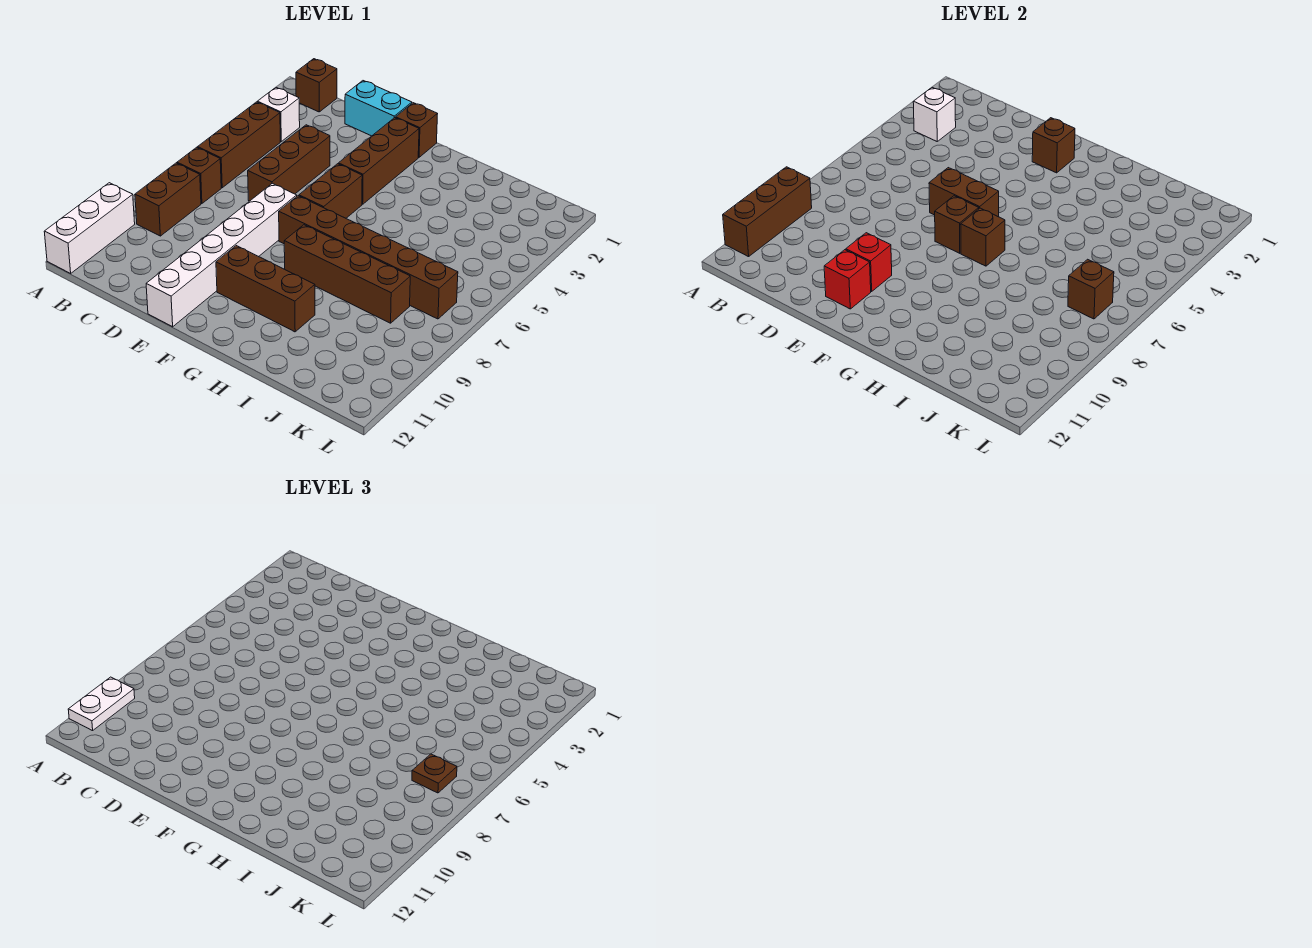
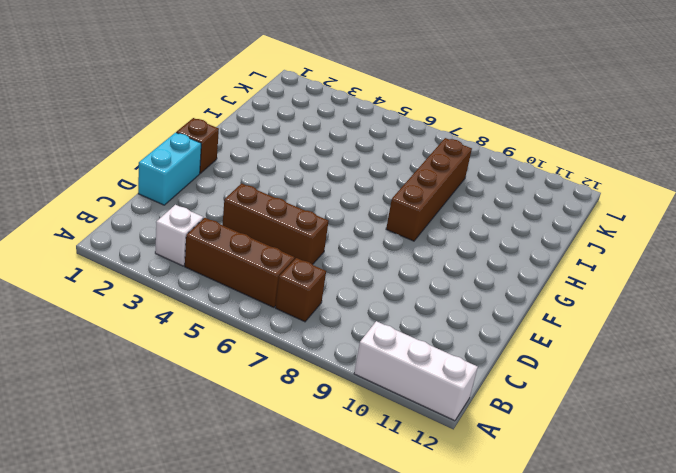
none -> brown 1x1 brick [296,59,337,112]
none -> brown 1x2 brick [135,163,201,236]
none -> white 1x6 brick [146,183,297,327]

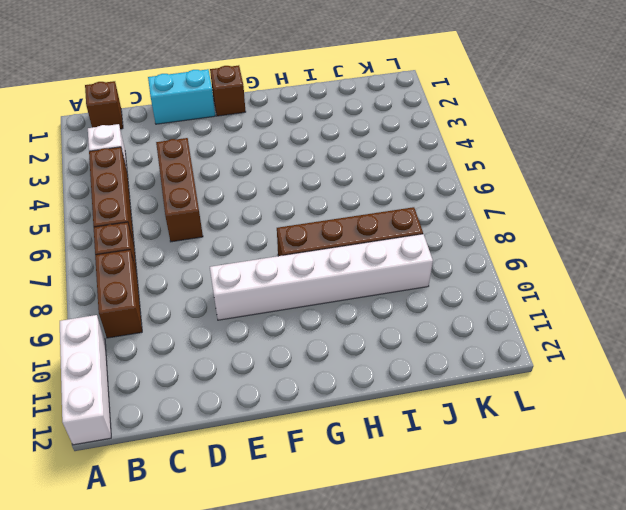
white 1x6 brick [210,234,433,320] -> white 1x6 brick turned to [146,183,297,327]
none -> brown 1x3 brick [338,118,419,204]
none -> brown 1x2 brick [299,164,362,218]
none -> brown 1x6 brick [279,196,458,319]

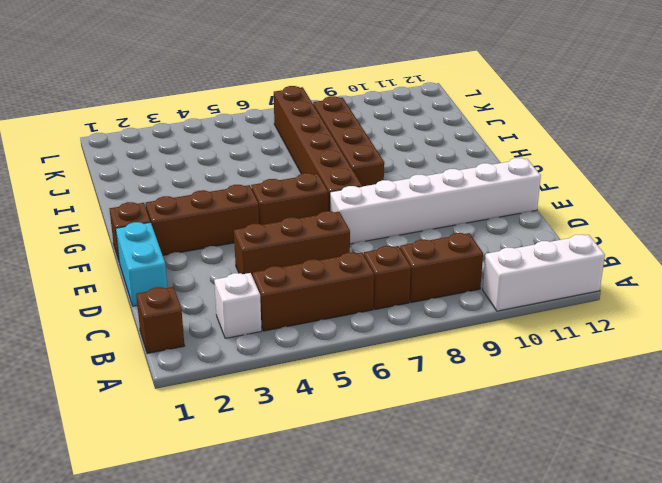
none -> brown 1x3 brick [216,246,315,332]
none -> brown 1x3 brick [723,167,812,257]
none -> white 1x1 brick [913,87,956,141]

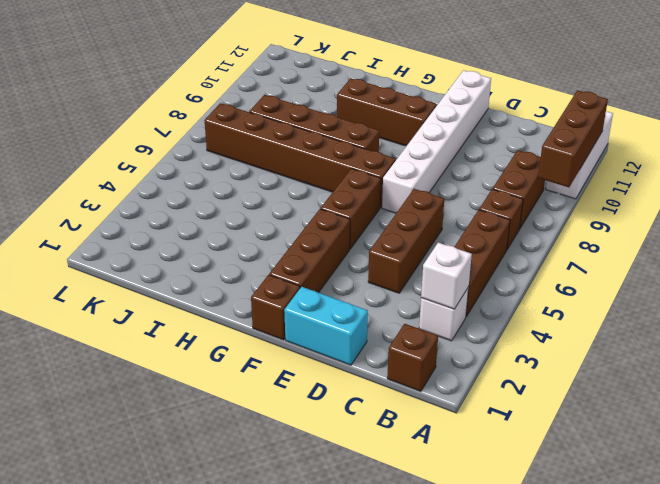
none -> brown 1x2 brick [929,168,999,217]
none -> red 1x1 brick [846,233,892,291]
none -> red 1x1 brick [824,250,871,309]

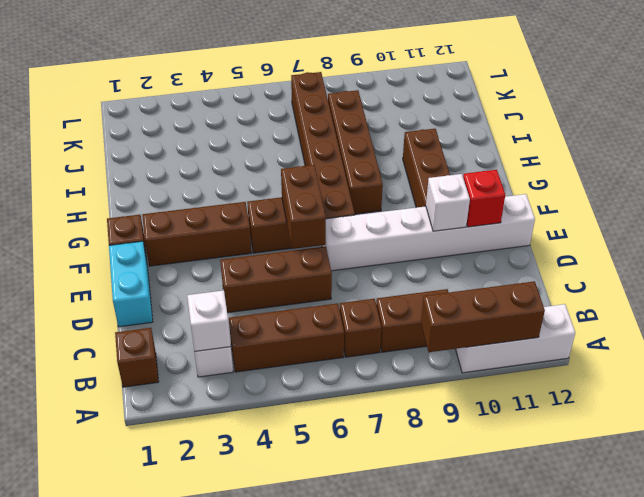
white 1x1 brick [426,174,470,231] -> red 1x1 brick [846,233,892,291]
none -> brown 1x1 brick [1032,118,1075,173]
none -> brown 1x1 brick [935,196,979,253]
none -> brown 1x1 brick [961,208,1005,266]

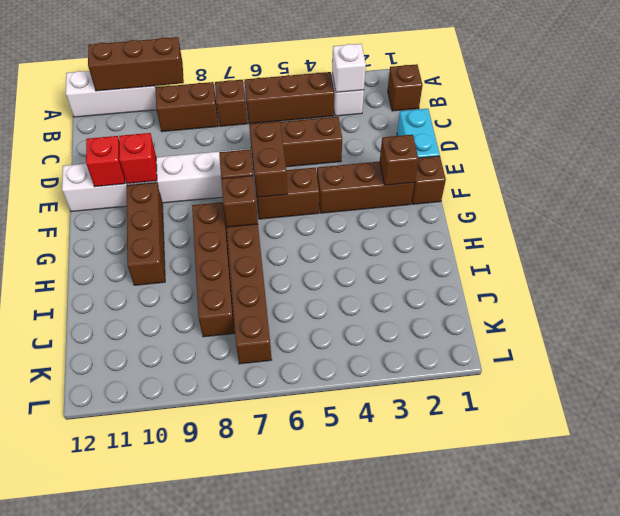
none -> brown 1x1 brick [1068,259,1114,319]
none -> white 1x2 plate [68,677,135,731]
none -> brown 1x1 plate [412,754,457,793]

